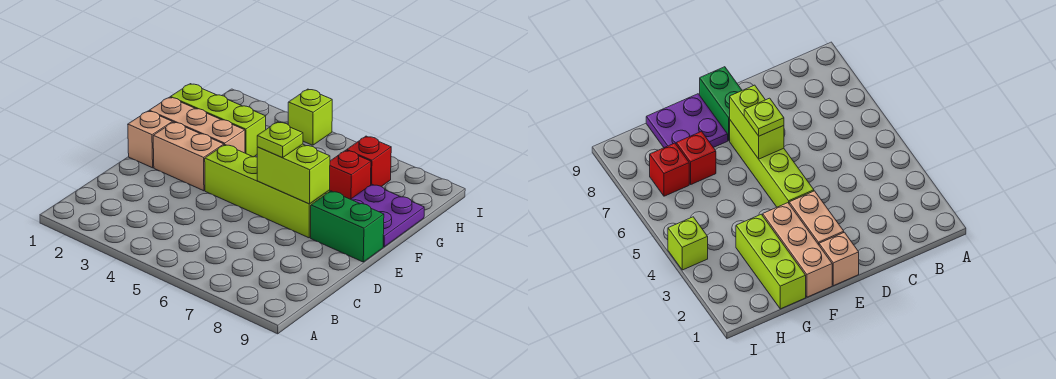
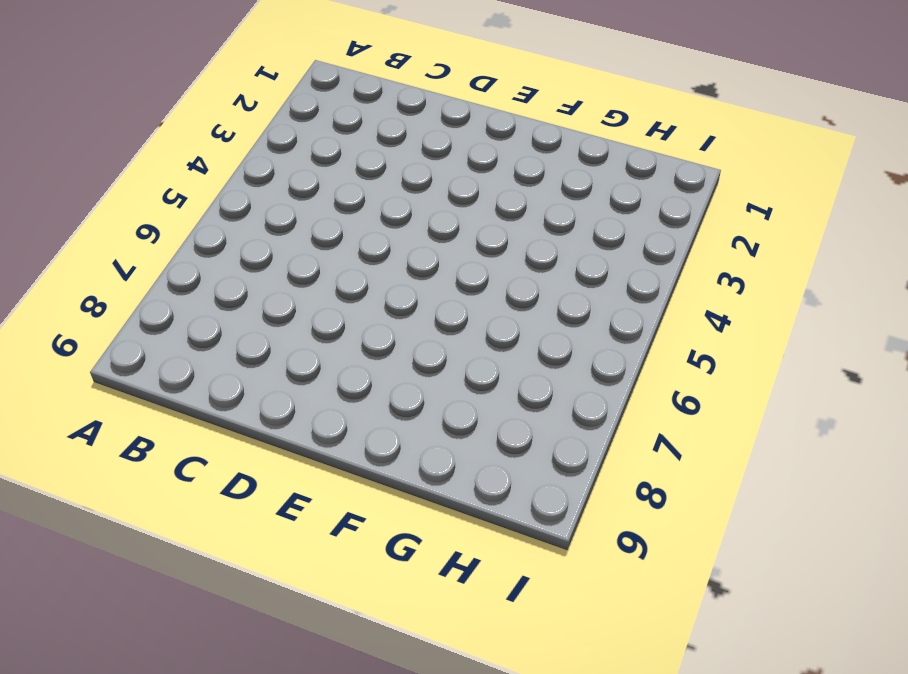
none -> tan 1x1 brick [128,111,172,168]
none -> tan 1x2 brick [153,122,224,191]
none -> lime 1x4 brick [205,145,330,238]

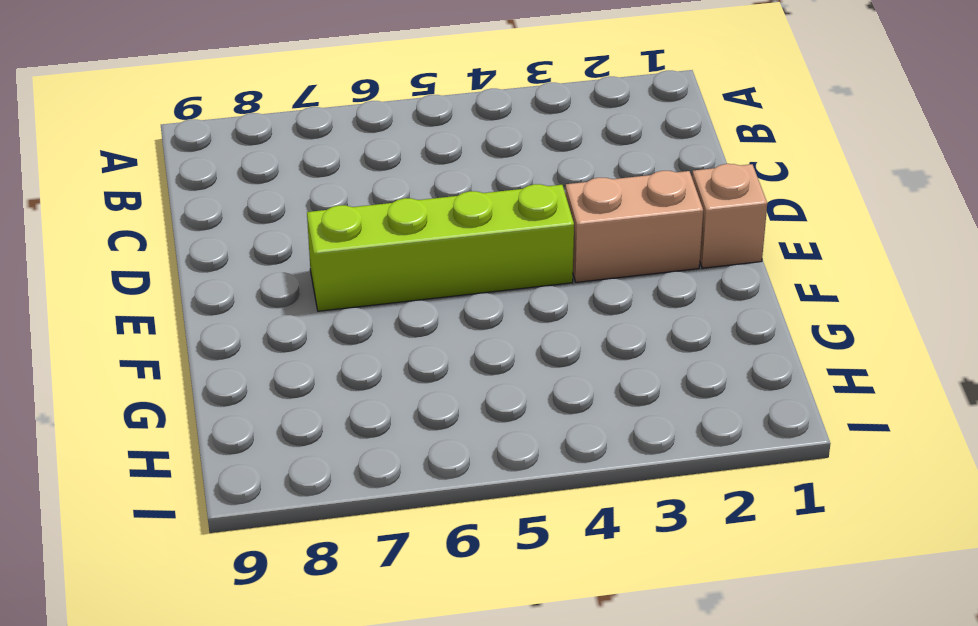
none -> green 1x2 brick [311,191,384,262]
none -> tan 1x3 brick [149,97,245,153]
none -> purple 2x2 plate [351,184,424,247]

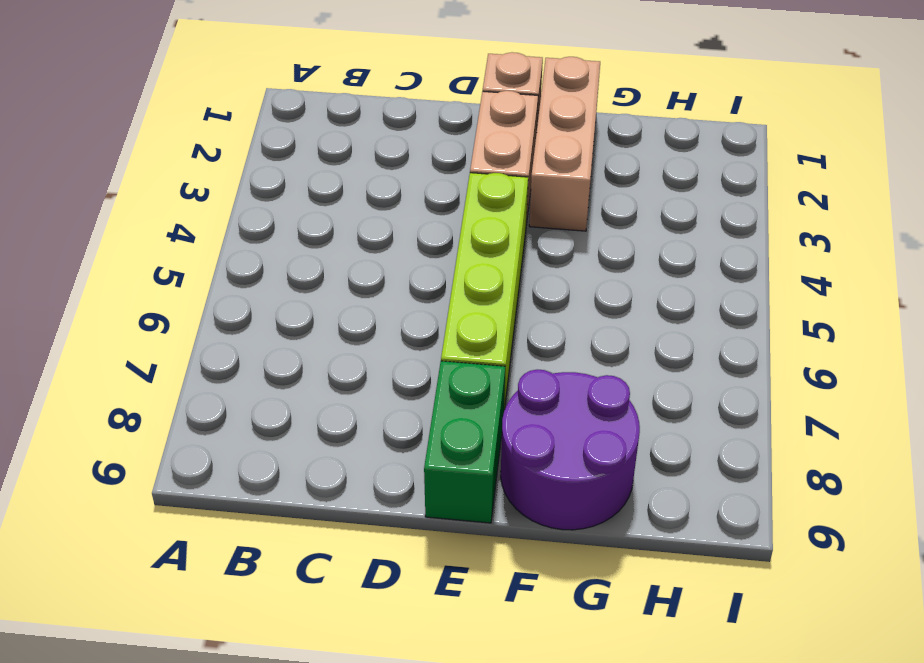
purple 2x2 round brick [501,370,640,530] -> purple 2x2 plate [351,184,424,247]
none -> lime 1x3 brick [170,84,266,157]
none -> red 1x1 brick [329,150,371,199]
none -> red 1x1 brick [347,136,391,187]

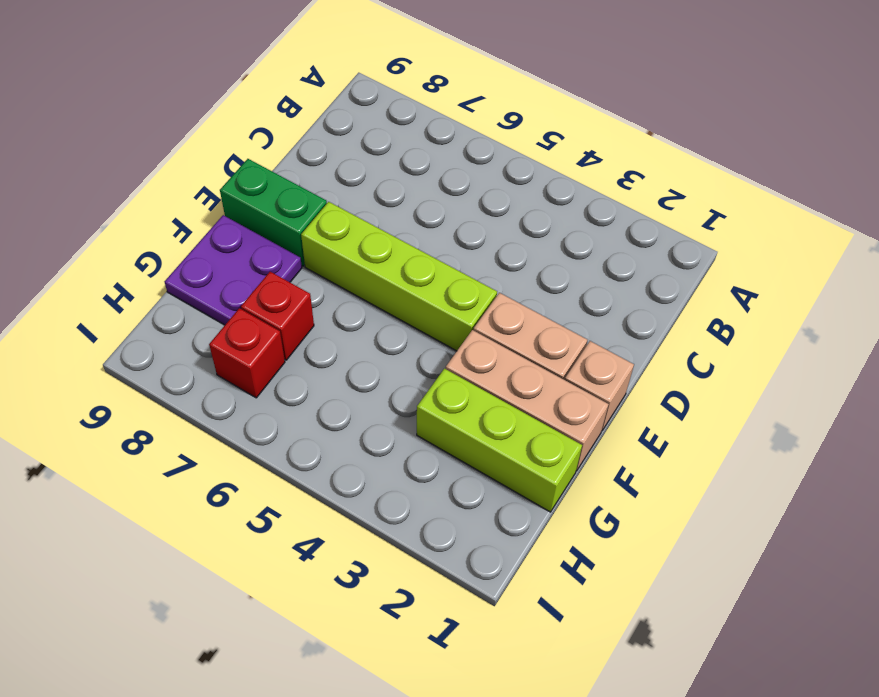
none -> lime 1x1 brick [288,89,332,145]
none -> lime 1x2 brick [257,144,330,204]
none -> lime 1x1 plate [257,122,303,158]

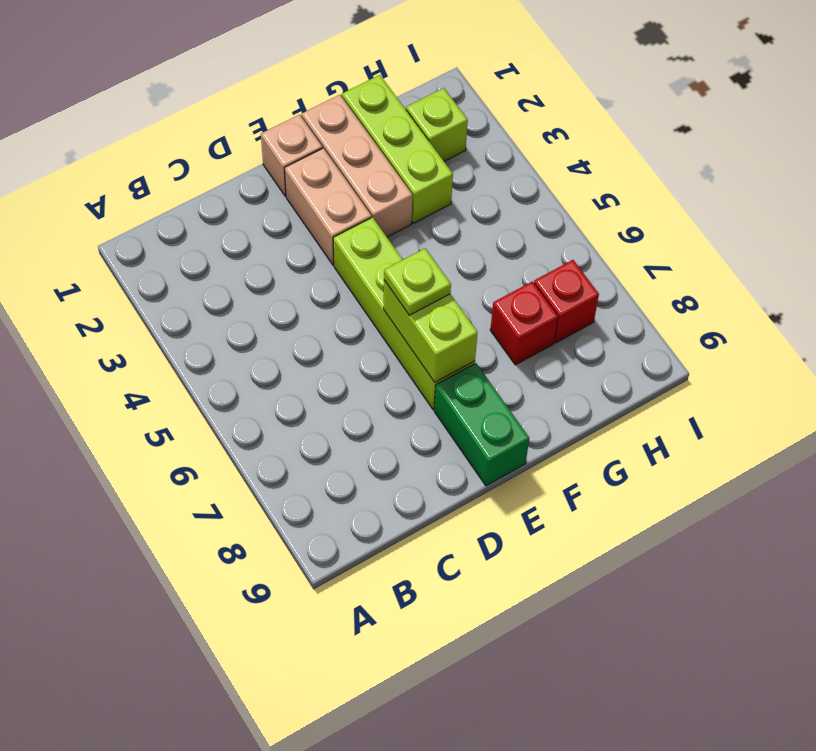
lime 1x1 brick [406,88,468,161] -> lime 1x1 brick moved to [288,89,332,145]
none -> purple 2x2 plate [351,184,424,247]

